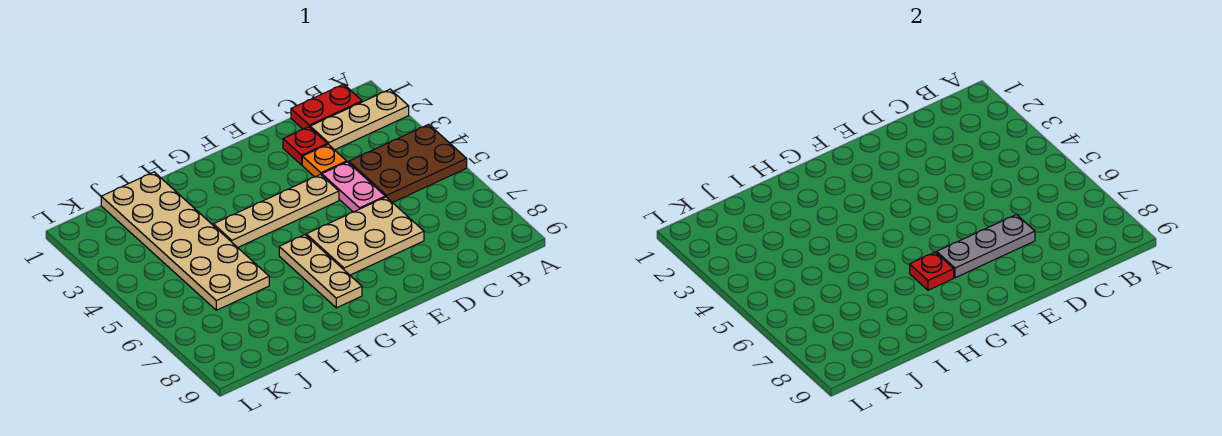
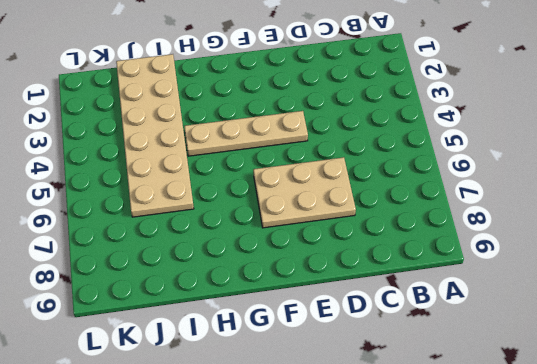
none -> tan 1x3 plate [310,89,409,150]
none -> brown 2x3 plate [349,124,467,203]
none -> red 1x2 plate [291,84,362,129]

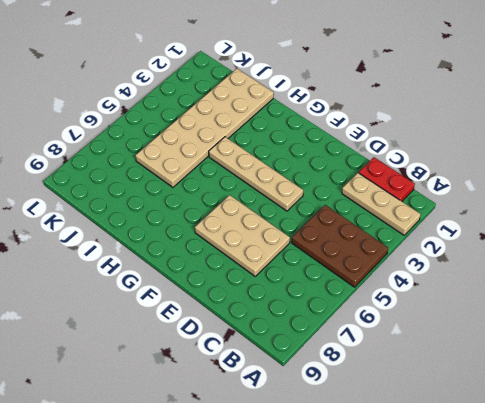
none -> red 1x1 plate [283,127,327,165]
none -> orange 1x1 plate [302,144,347,177]
none -> pink 1x2 plate [322,162,385,212]

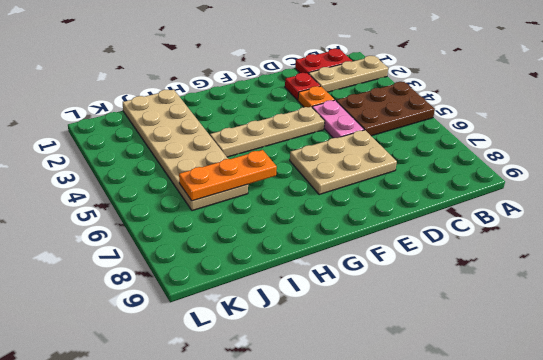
orange 1x3 plate [179,150,277,201] -> none
none -> tan 1x3 plate [279,235,362,308]
none -> grey 1x3 plate [937,214,1035,278]
none -> red 1x1 plate [910,252,954,290]

